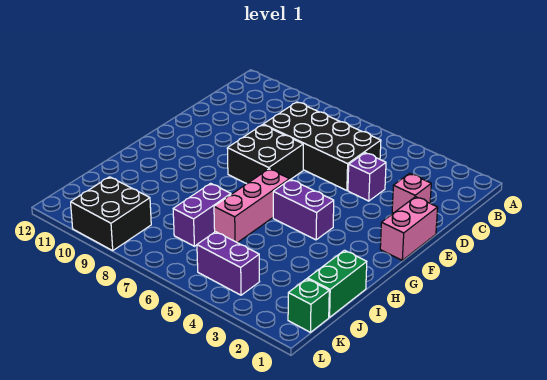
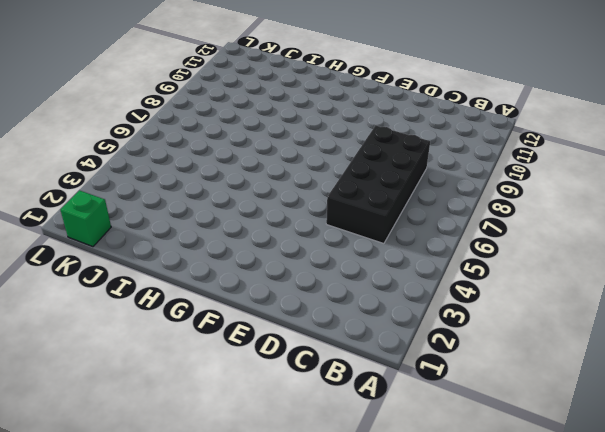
none -> pink 1x1 brick [392,173,431,213]
none -> purple 1x1 brick [348,153,386,201]
none -> pink 1x2 brick [380,197,438,260]

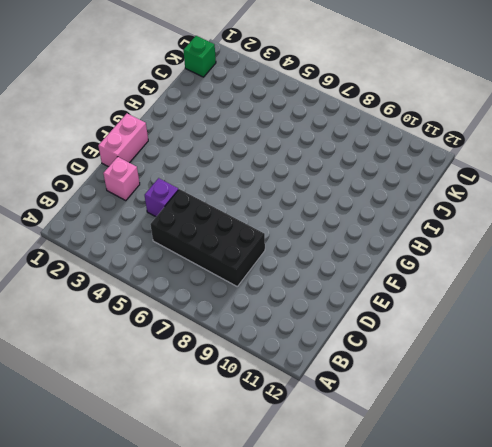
none -> black 2x2 brick [227,125,303,184]
none -> purple 1x2 brick [273,179,334,240]
none -> pink 1x3 brick [214,169,290,243]

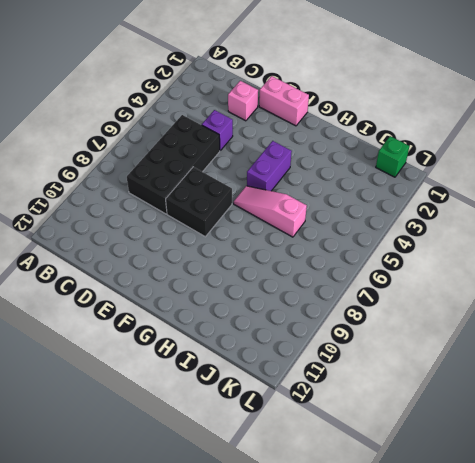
pink 1x3 slope [234,186,307,237] -> pink 1x3 brick [214,169,290,243]
none -> green 1x2 brick [308,250,367,317]
none -> purple 1x2 brick [173,183,231,246]
none -> purple 1x2 brick [197,232,260,295]

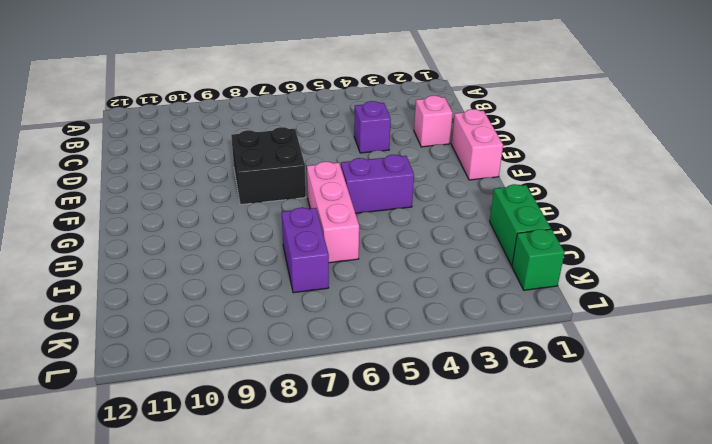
none -> black 2x4 brick [263,102,381,190]
none -> purple 1x2 brick [197,232,260,295]
none -> black 2x2 brick [71,177,151,251]

